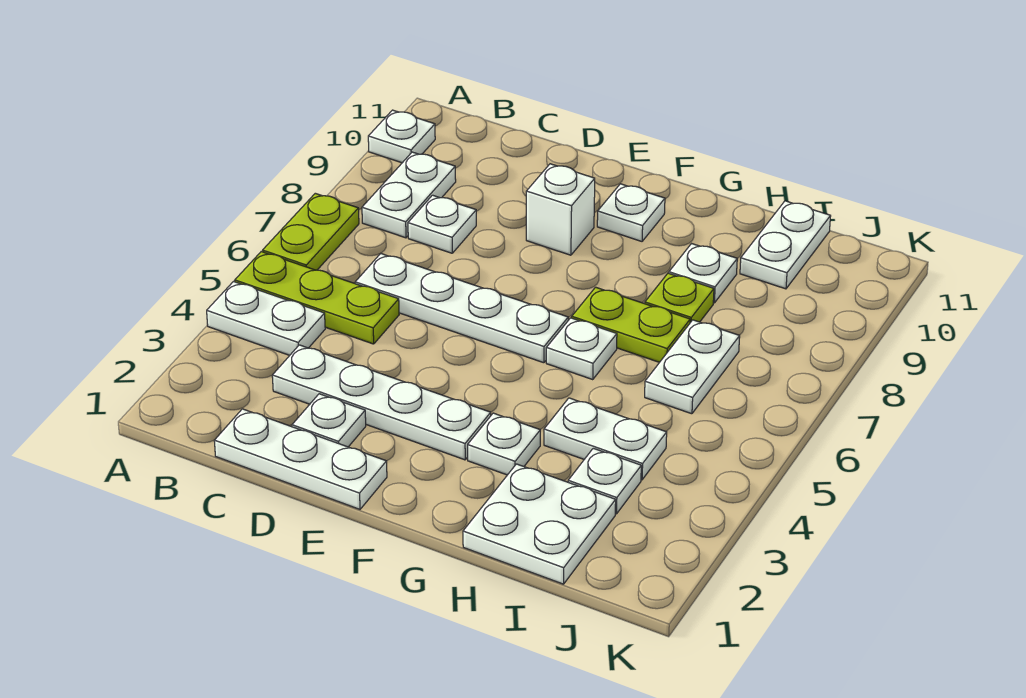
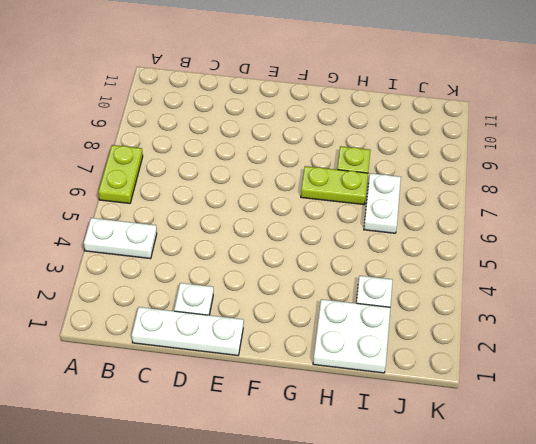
none -> lime 1x3 plate [235,252,399,344]
none -> white 1x1 plate [368,110,435,163]
none -> white 1x2 plate [362,152,456,238]

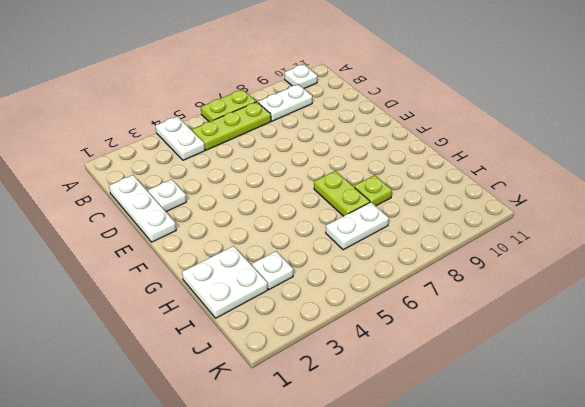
lime 1x3 plate [192,102,271,150] -> lime 1x3 plate turned to [235,252,399,344]
none -> white 1x4 plate [272,345,491,460]
none -> white 1x4 plate [355,253,568,363]
none -> white 1x1 plate [408,195,476,253]

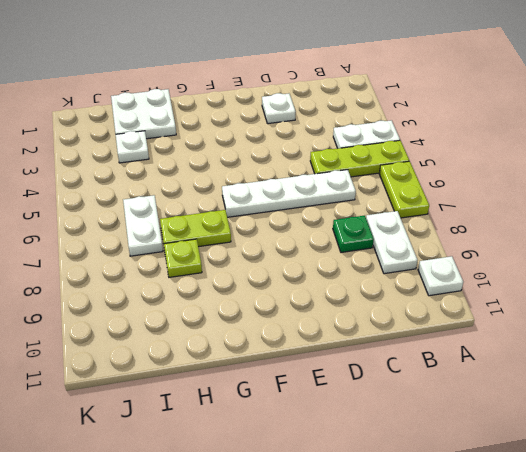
green 1x1 plate [333,216,374,252] -> white 1x1 plate [408,195,476,253]
none -> white 1x3 plate [214,409,387,509]
none -> white 1x4 plate [272,345,491,460]
none -> white 1x1 brick [526,164,595,255]

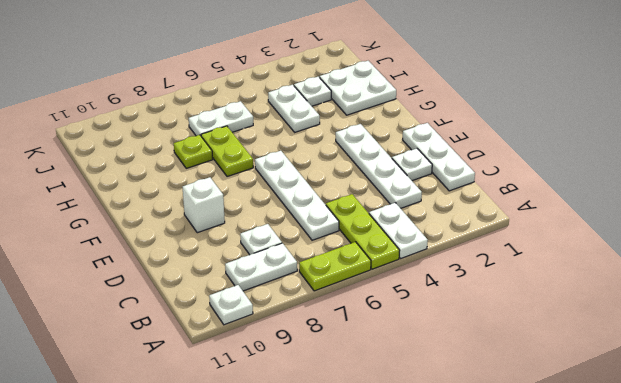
none -> white 1x1 plate [597,184,665,241]
none -> white 1x1 plate [468,413,540,475]
none -> white 1x1 plate [546,318,617,379]

